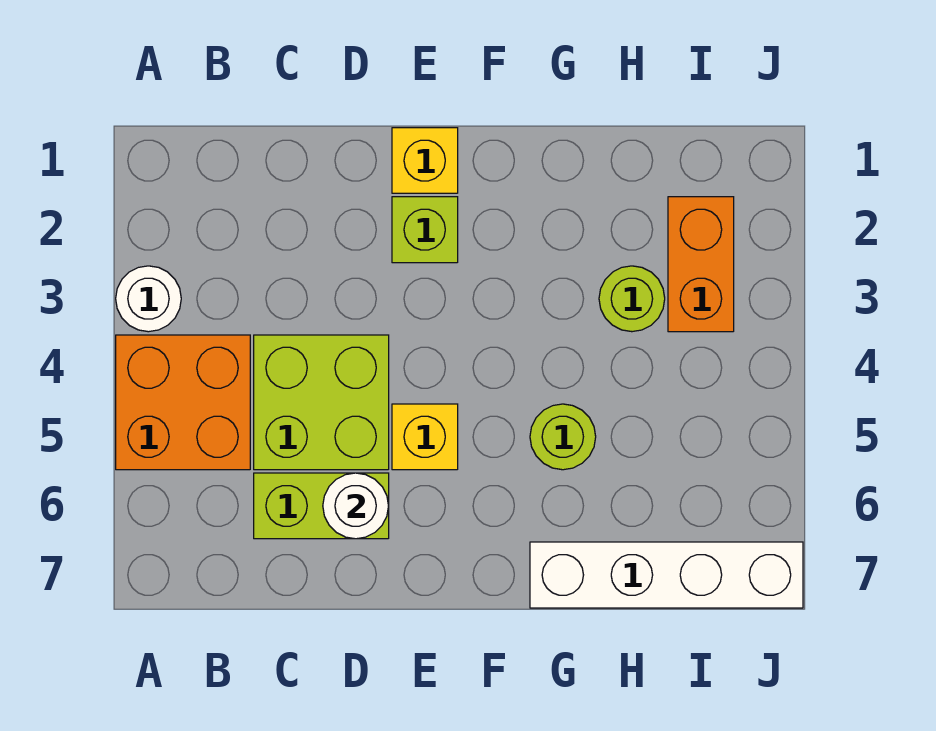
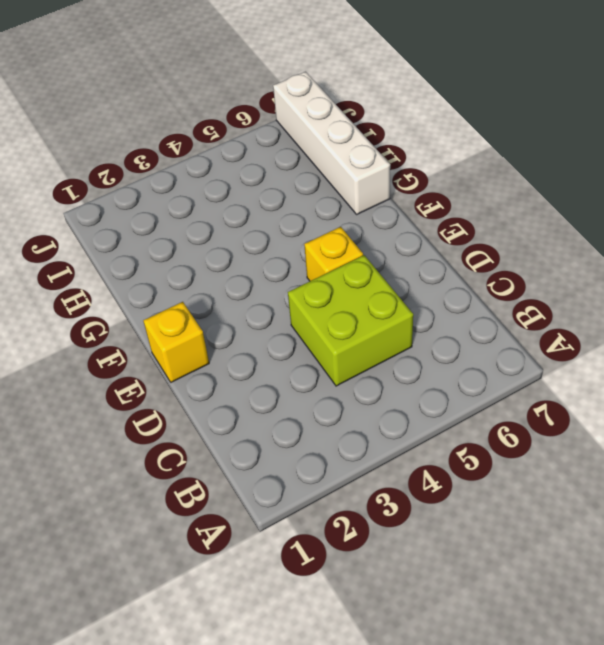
none -> white 1x1 round brick [116,266,181,332]
none -> orange 2x2 brick [116,335,250,470]
none -> lime 1x2 brick [254,473,389,539]

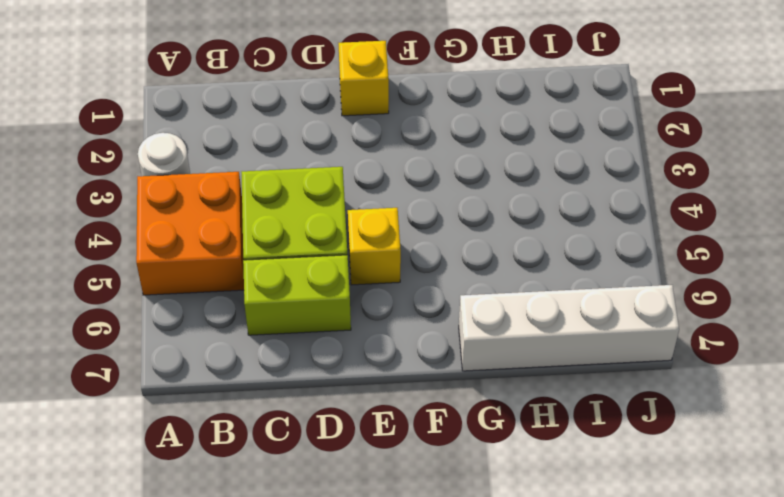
none -> lime 1x1 brick [392,197,458,263]
none -> lime 1x1 round brick [530,404,596,470]
none -> lime 1x1 round brick [599,266,665,332]

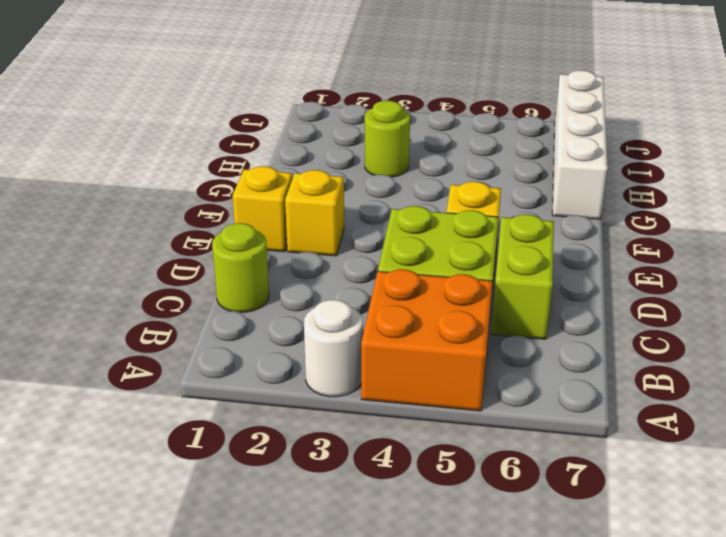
lime 1x1 round brick [212,223,269,312] -> lime 1x1 round brick moved to [530,404,596,470]
yellow 1x1 brick [285,170,344,256] -> lime 1x1 brick [392,197,458,263]
none -> orange 1x2 brick [668,197,734,332]
none -> white 1x1 round brick [323,473,389,539]

